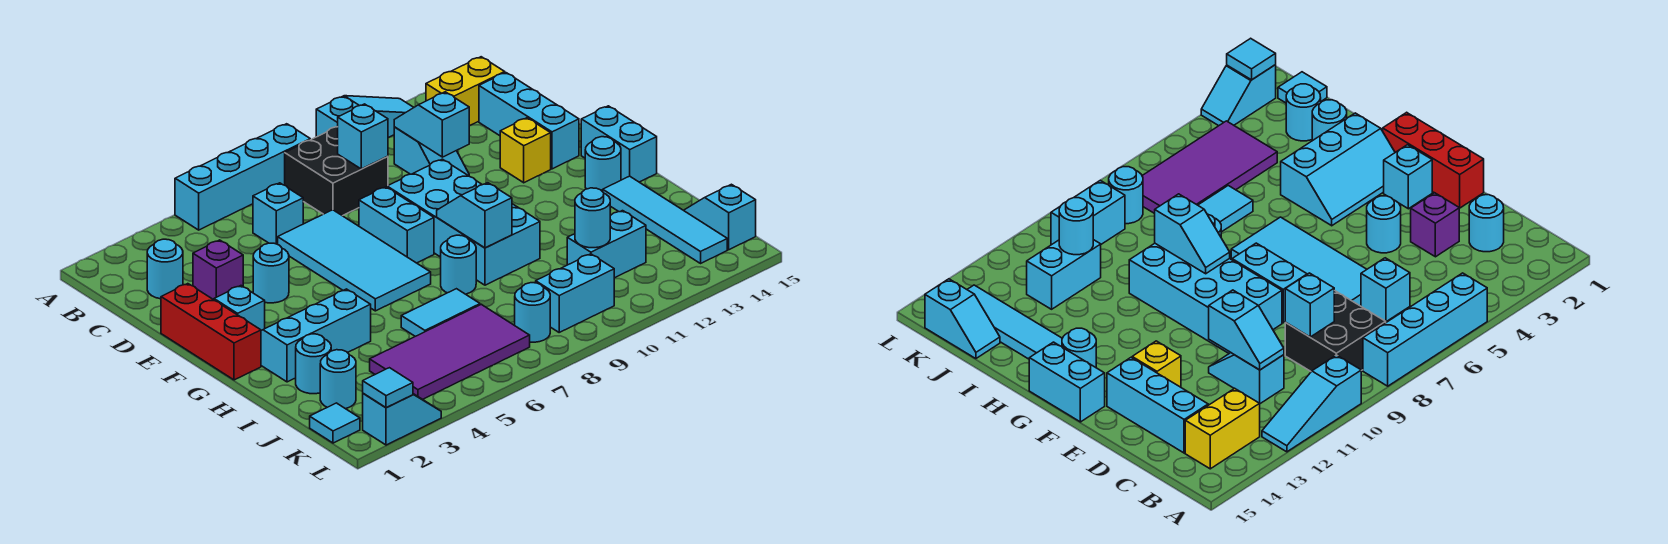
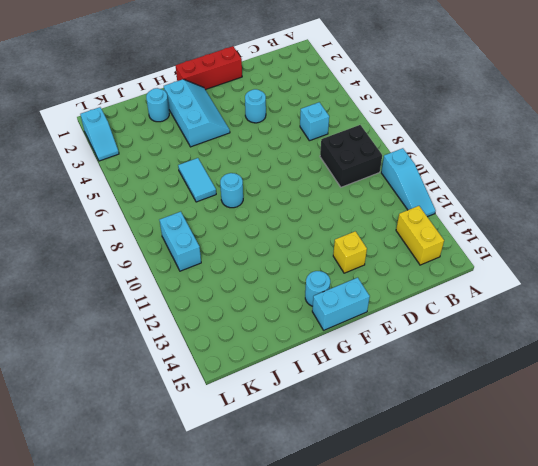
none -> cyan 1x4 brick [175,124,310,230]
none -> cyan 1x1 round brick [147,239,183,299]
none -> cyan 1x2 slope [394,127,469,176]
none -> cyan 1x3 brick [479,73,579,169]

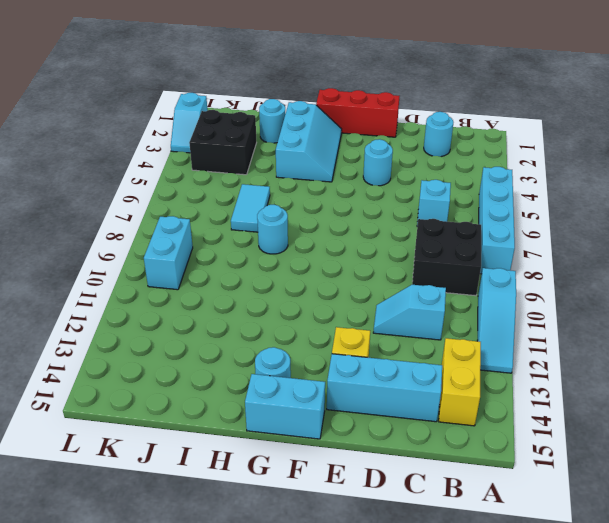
black 2x2 brick [189,110,257,175] -> purple 2x4 tile [370,304,530,399]
none -> purple 1x1 brick [193,240,243,300]
none -> cyan 2x4 tile [278,210,431,311]
none -> cyan 1x2 brick [359,187,434,263]
none -> cyan 2x4 brick [387,159,540,285]

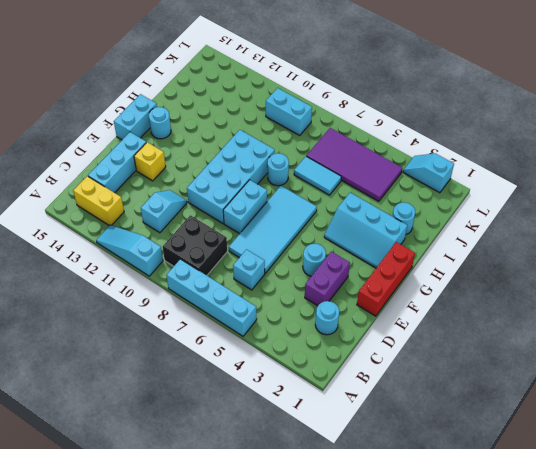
purple 1x2 brick [305,252,350,306] -> purple 1x1 brick [193,240,243,300]
none -> cyan 1x1 brick [214,286,265,331]
none -> cyan 1x4 tile [603,176,727,263]
none -> cyan 1x1 round brick [320,350,356,409]
none -> cyan 1x2 brick [567,211,646,278]

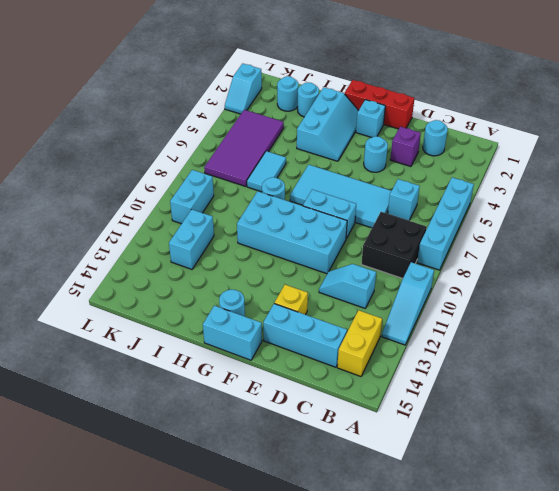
none -> cyan 1x4 tile [603,176,727,263]
none -> cyan 1x2 slope [684,184,756,250]
none -> cyan 1x1 tile [310,403,360,443]
none -> cyan 1x1 round brick [515,283,550,342]

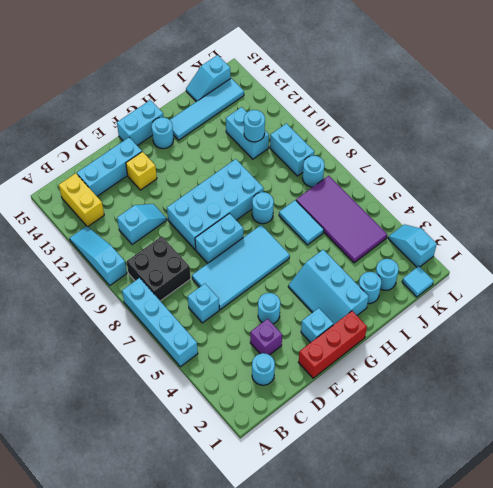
none -> cyan 1x1 brick [338,104,388,169]
none -> cyan 1x2 slope [394,92,469,157]
none -> cyan 1x2 slope [437,183,512,248]
none -> cyan 1x1 tile [363,368,413,408]

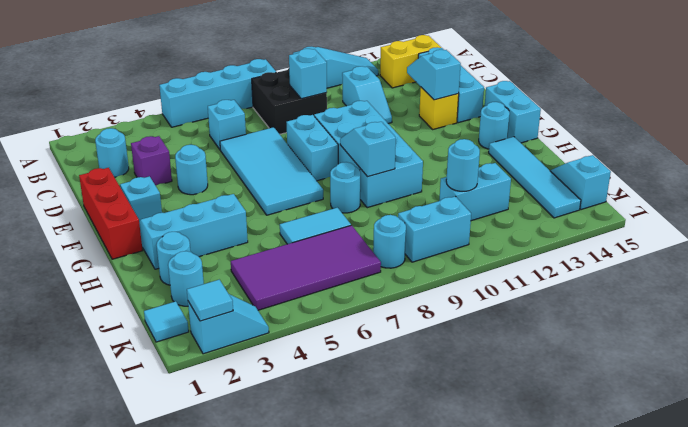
cyan 1x2 slope [407,50,461,100] -> cyan 1x2 slope moved to [394,92,469,157]

